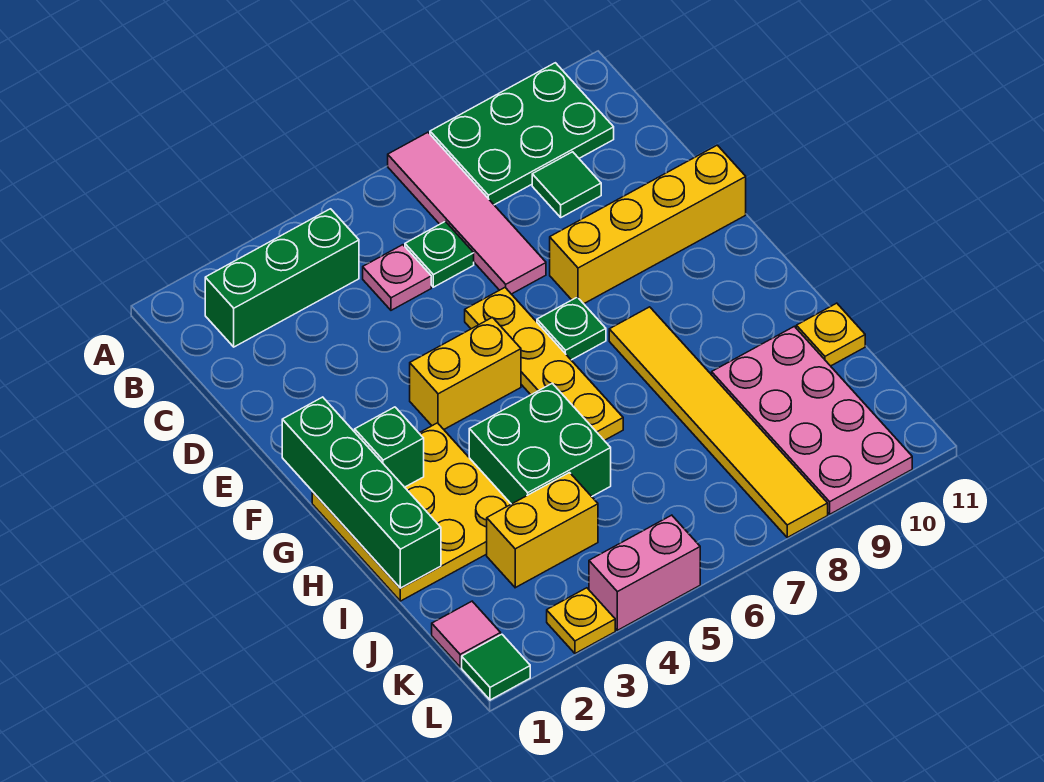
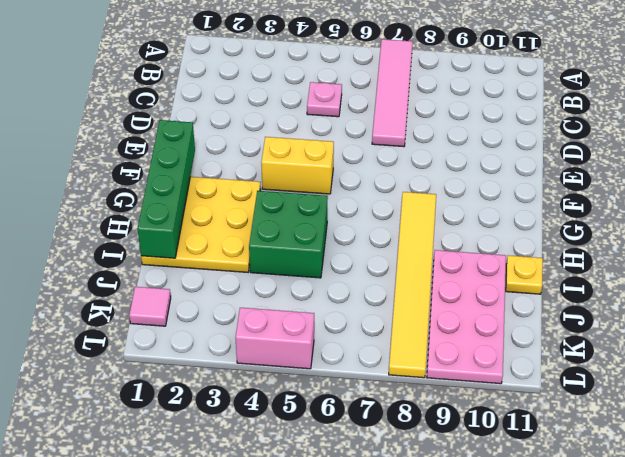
none -> green 2x3 plate [430,63,614,205]
none -> green 1x3 brick [205,209,359,347]
none -> green 1x1 plate [405,221,474,287]

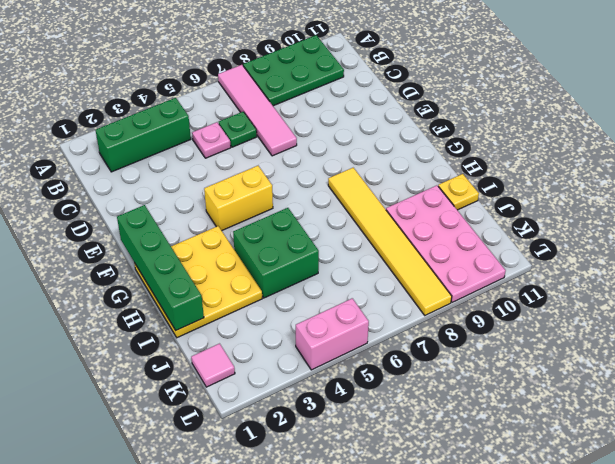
none -> green 1x1 tile [532,152,601,217]
none -> yellow 1x4 plate [465,288,623,440]
none -> yellow 1x4 brick [550,145,746,304]

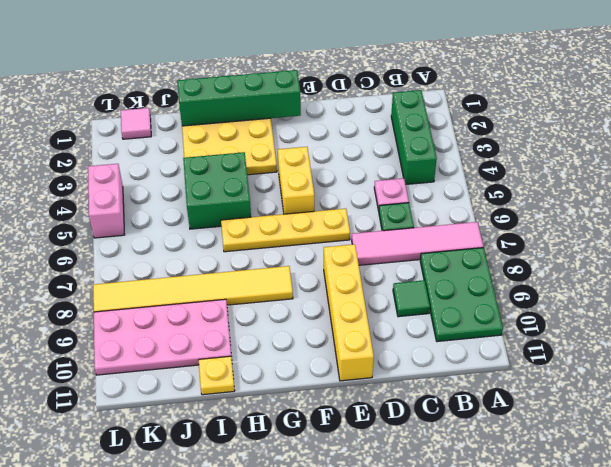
none -> green 1x1 plate [537,297,606,360]
none -> yellow 1x2 brick [487,473,598,588]
none -> green 1x1 tile [462,634,530,700]

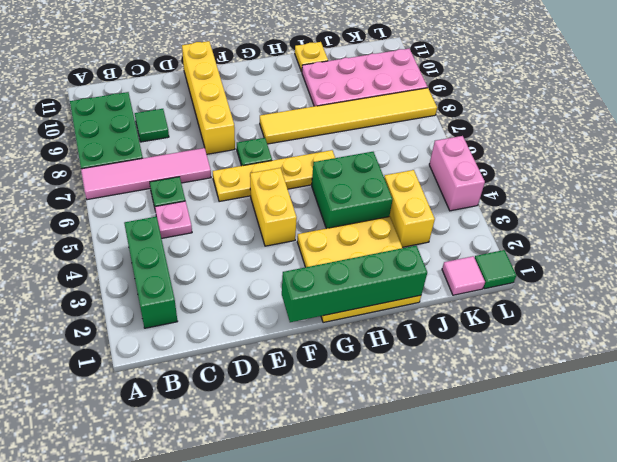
none -> yellow 1x1 plate [547,588,615,654]
none -> green 1x1 brick [355,407,424,487]

